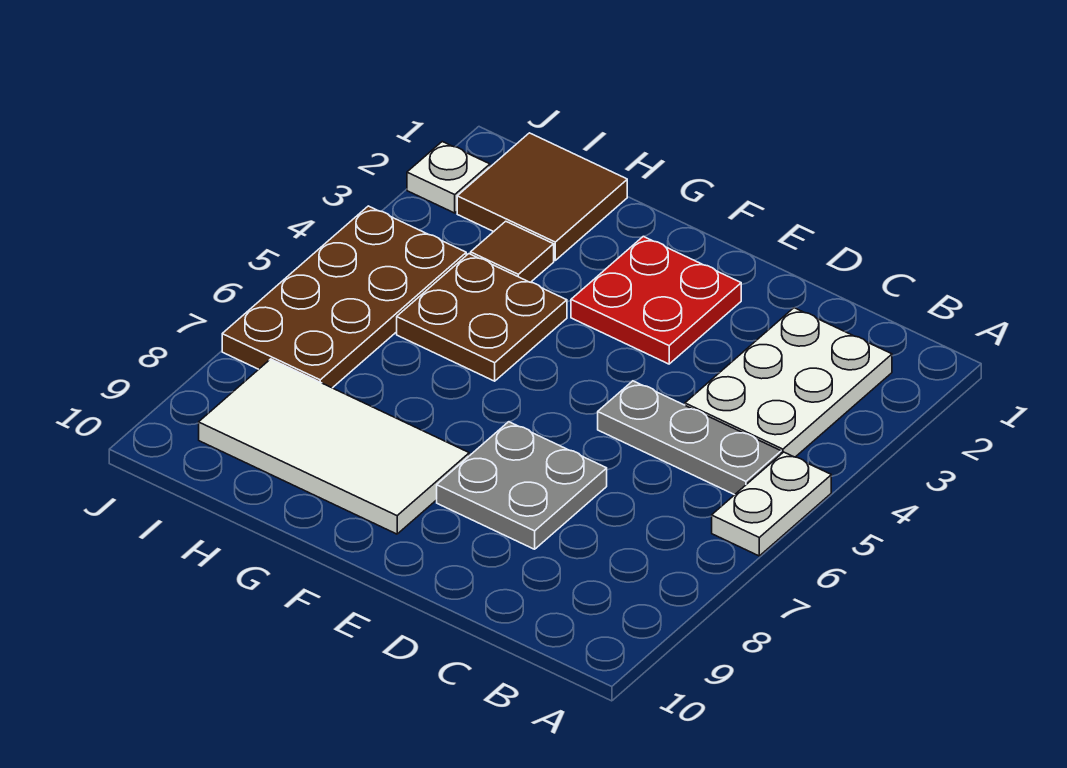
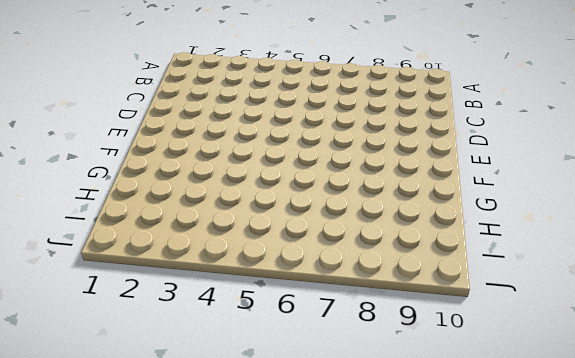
none -> white 1x2 plate [712,452,831,556]
none -> white 2x3 plate [685,308,892,457]

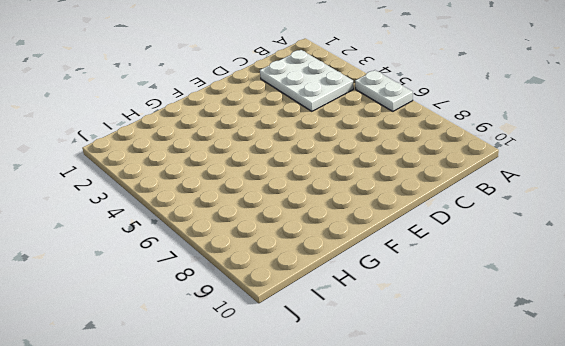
none -> grey 1x3 plate [598,381,781,495]
none -> grey 2x2 plate [437,422,607,549]

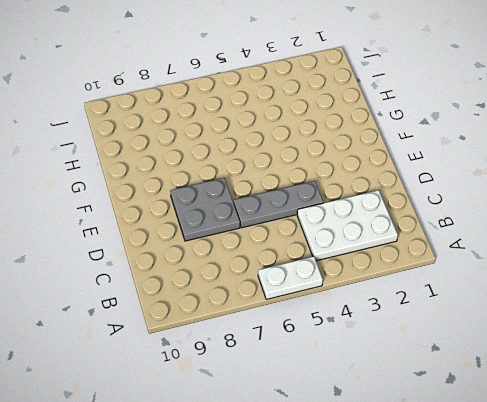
grey 1x3 plate [234,181,323,228] -> grey 1x3 plate turned to [598,381,781,495]
none -> red 2x2 plate [571,236,741,364]
none -> white 2x4 tile [199,359,469,534]

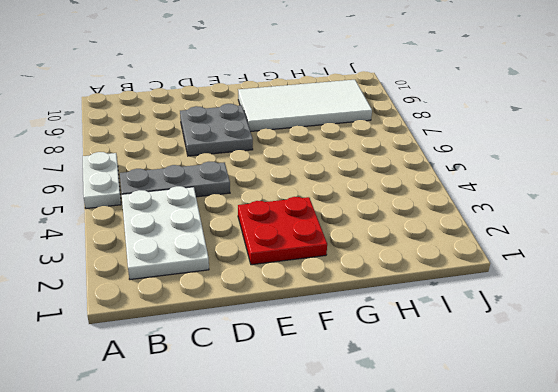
none -> brown 2x2 plate [397,254,567,381]
none -> brown 2x2 tile [457,133,627,260]

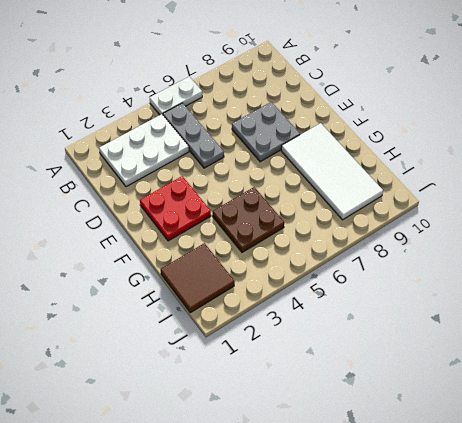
none -> brown 1x1 tile [471,221,554,282]
none -> brown 2x4 plate [222,206,466,388]

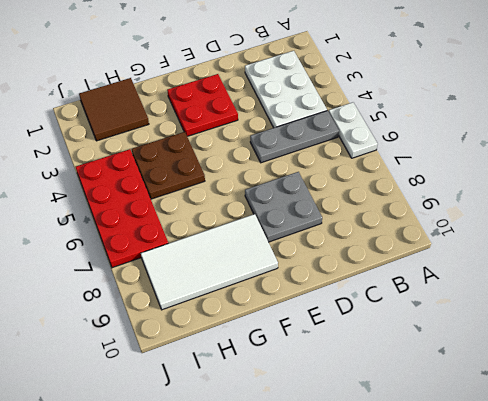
red 2x4 plate [76,149,168,268] -> brown 2x4 plate [222,206,466,388]
none -> brown 1x1 tile [471,221,554,282]
none -> white 1x1 plate [407,142,490,213]

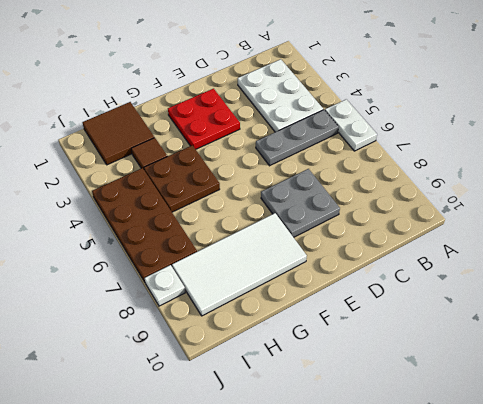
white 1x1 plate [145,265,185,306] -> white 1x1 plate moved to [407,142,490,213]

